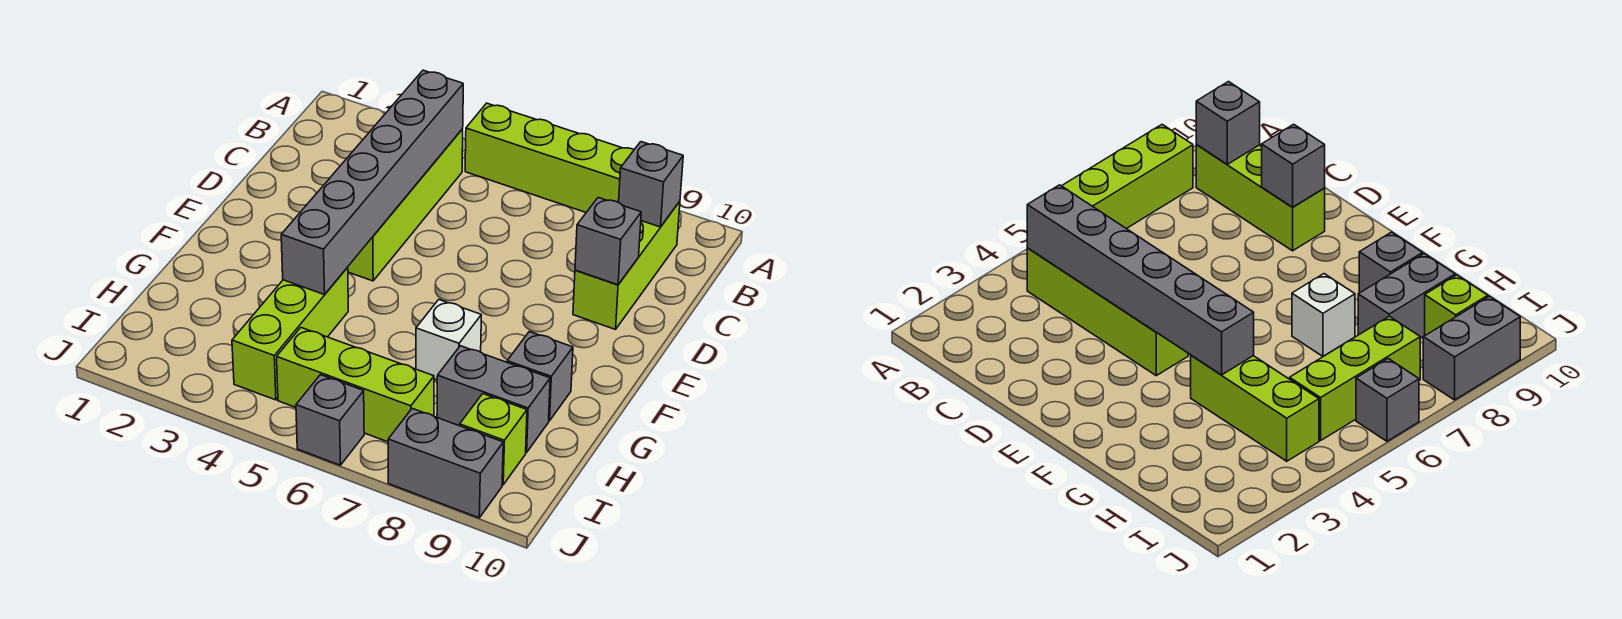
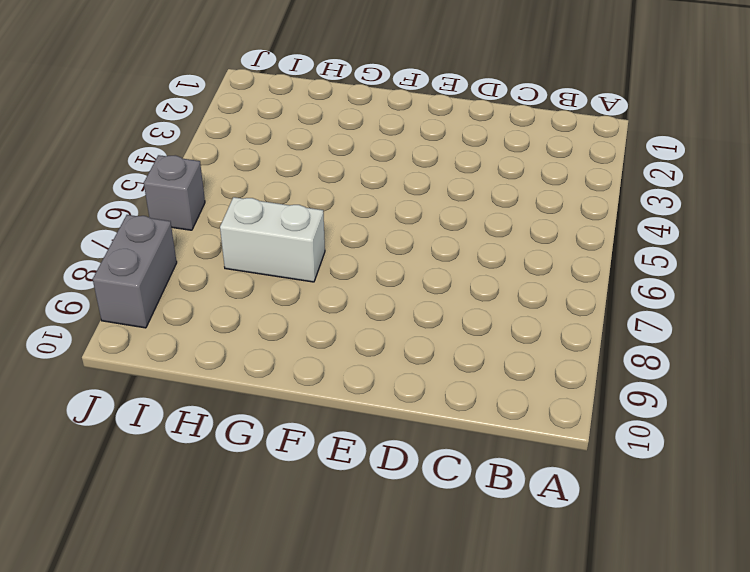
white 1x2 brick [220,197,325,282] -> white 1x1 brick [416,300,481,380]
none -> lime 1x4 brick [465,103,634,212]
none -> lime 1x4 brick [348,129,463,281]
none -> lime 1x3 brick [573,201,680,329]

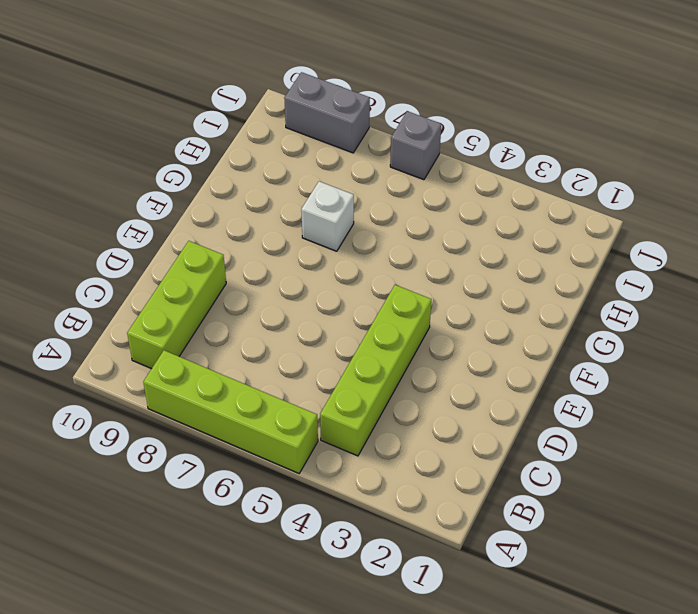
none -> lime 1x3 brick [232,267,348,400]
none -> grey 1x1 brick [507,332,573,421]
none -> grey 1x2 brick [437,346,550,452]

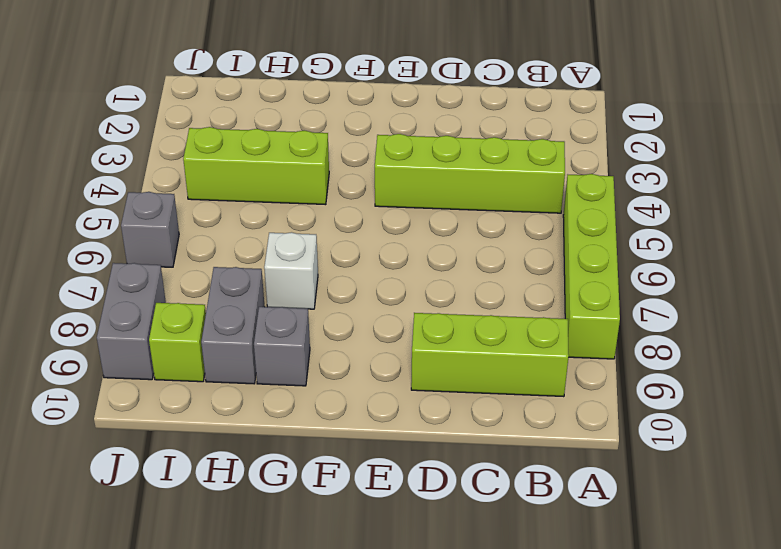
none -> lime 1x3 brick [277,328,434,442]
none -> grey 1x6 brick [281,70,463,295]
none -> grey 1x1 brick [619,142,683,227]

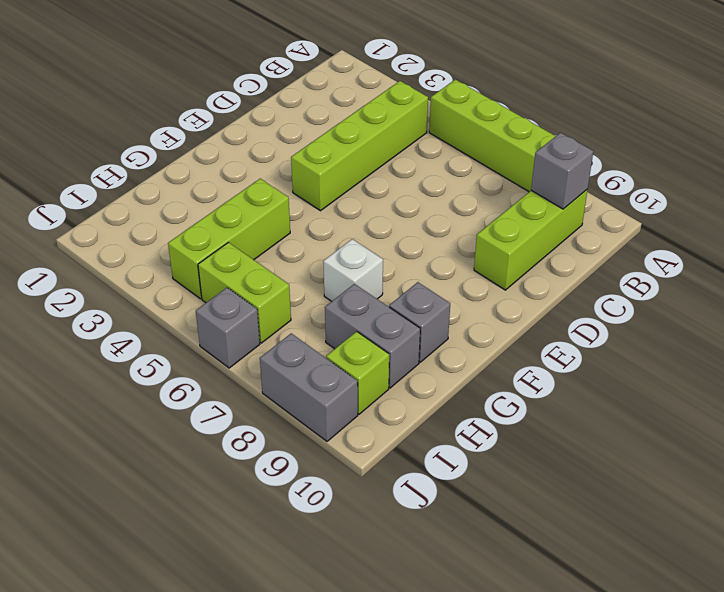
lime 1x2 brick [198,242,291,343] -> lime 1x3 brick [277,328,434,442]
none -> grey 1x6 brick [281,70,463,295]
none -> grey 1x1 brick [575,198,641,285]

